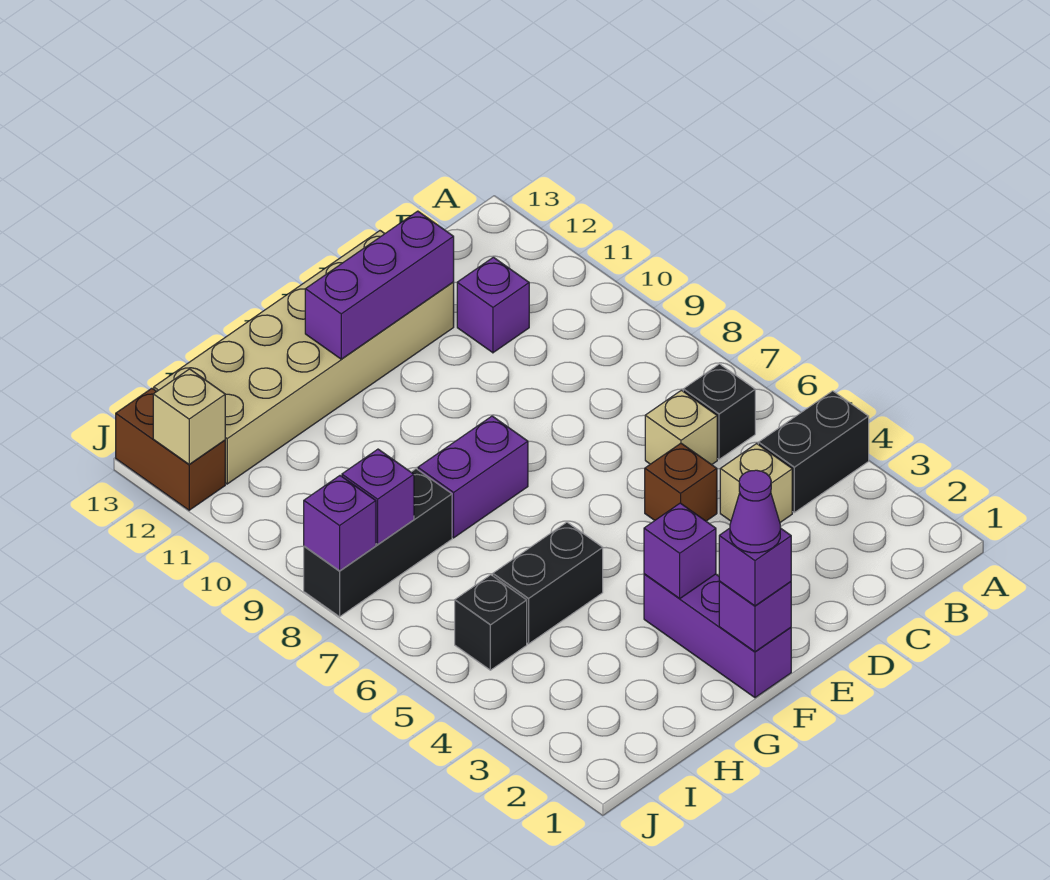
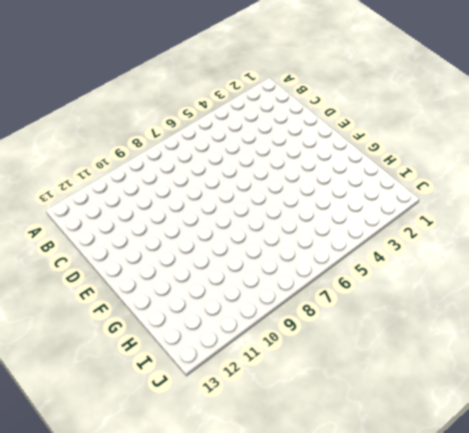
none -> black 1x2 brick [758,391,869,512]
none -> black 1x1 brick [683,364,755,459]
none -> tan 1x1 brick [720,443,792,522]

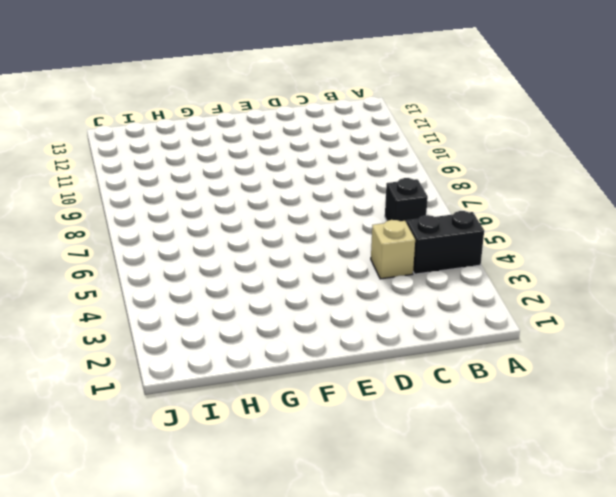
none -> tan 1x1 brick [645,390,717,465]
none -> purple 1x1 brick [457,257,529,353]
none -> brown 1x1 brick [645,443,717,521]

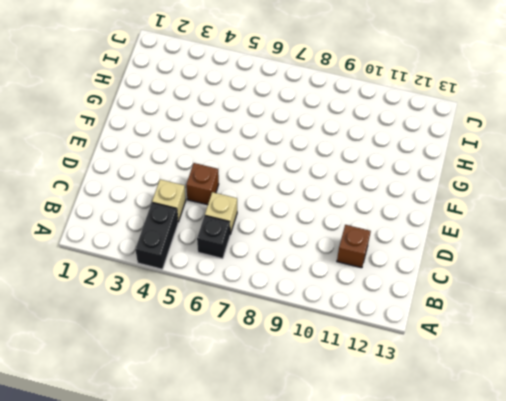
brown 1x1 brick [337,225,371,268] -> purple 1x1 brick [457,257,529,353]
none -> tan 2x6 brick [154,231,454,484]
none -> purple 1x3 brick [644,574,791,698]
none -> purple 1x2 brick [418,416,528,538]

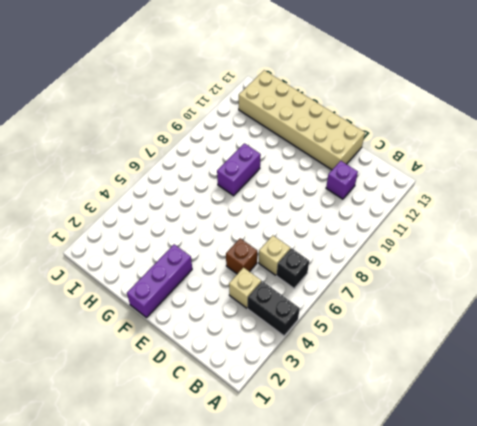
purple 1x2 brick [217,143,261,196] -> purple 1x2 brick turned to [418,416,528,538]
none -> black 1x2 brick [493,522,603,644]
none -> black 1x3 brick [304,469,452,617]
none -> black 1x1 brick [455,575,527,670]

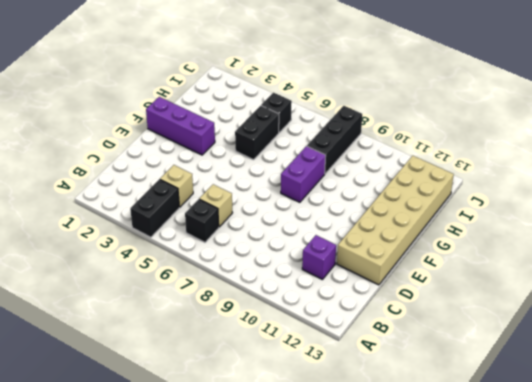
none -> brown 1x1 brick [645,443,717,521]
none -> brown 1x2 brick [116,388,225,510]
none -> purple 1x3 brick [305,211,454,359]

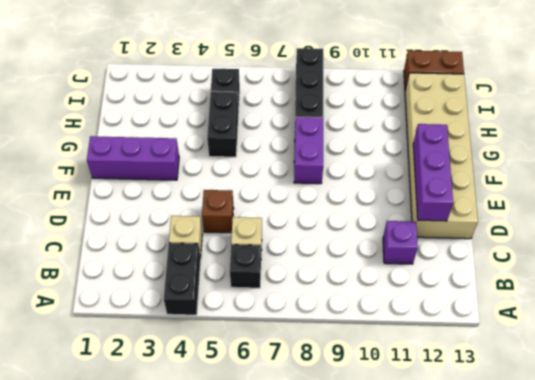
none -> purple 1x1 brick [719,581,791,652]
none -> purple 1x1 brick [644,503,716,599]
none -> purple 1x1 brick [342,449,414,544]

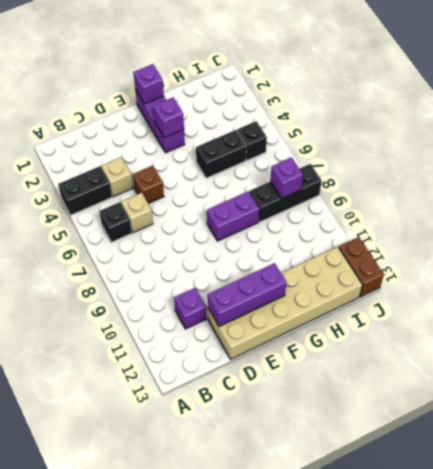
none -> purple 1x1 brick [304,476,376,571]
none -> tan 1x1 brick [153,369,225,464]
none -> purple 1x1 brick [719,528,791,606]

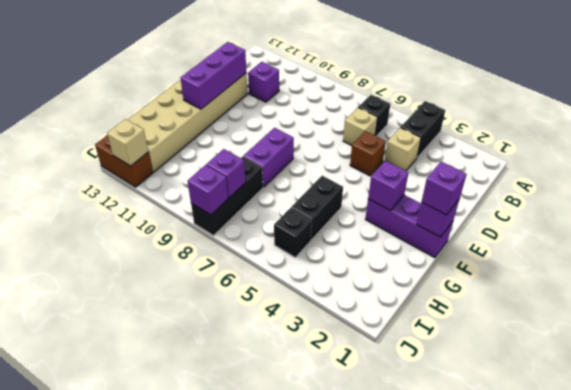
none -> purple 1x1 cone [730,470,780,553]

